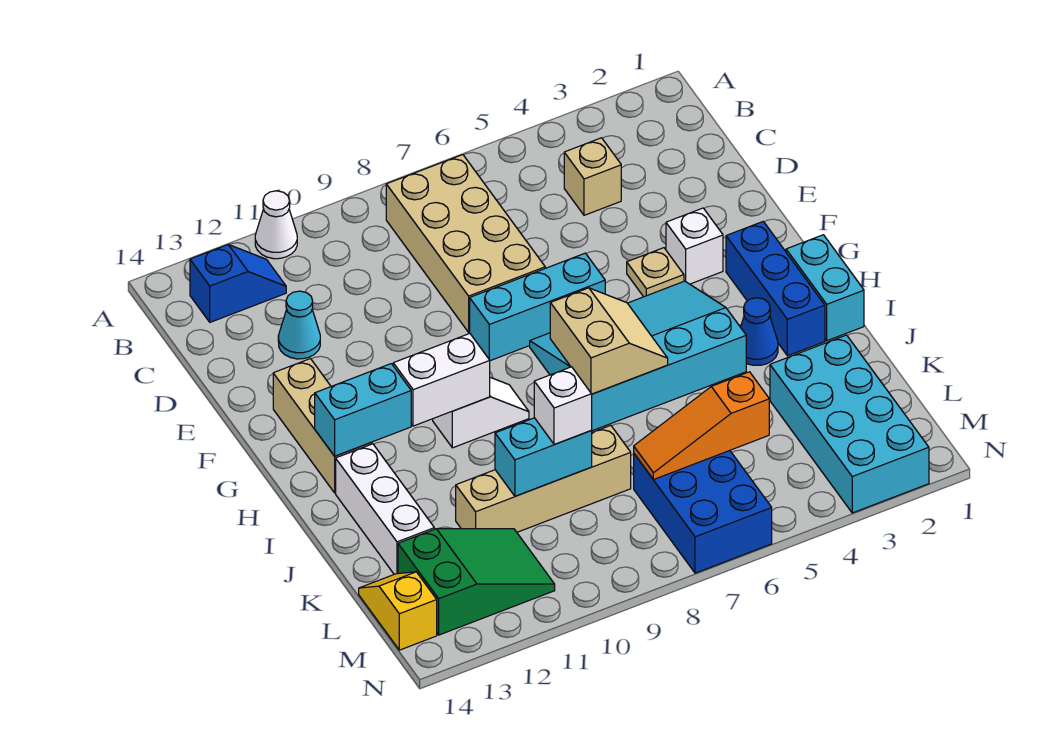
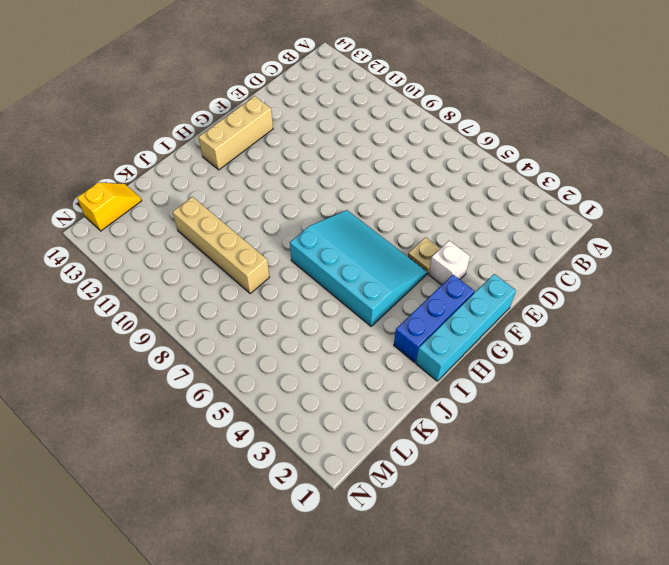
cyan 1x4 brick [416,274,516,381] -> cyan 1x2 brick [786,235,864,341]
none -> white 1x1 cone [255,191,297,259]
none -> tan 2x4 brick [386,155,545,332]
none -> blue 1x2 slope [190,245,286,322]

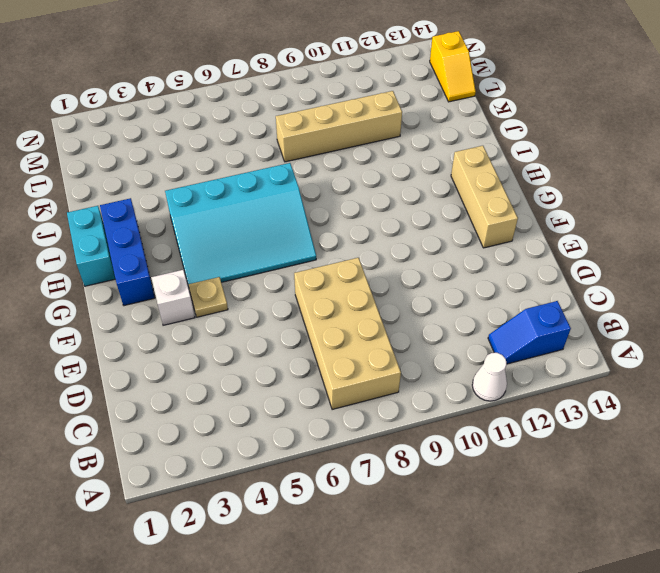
none -> tan 1x1 brick [564,138,621,215]
none -> cyan 1x1 cone [278,291,320,359]
none -> cyan 1x3 brick [470,253,605,361]

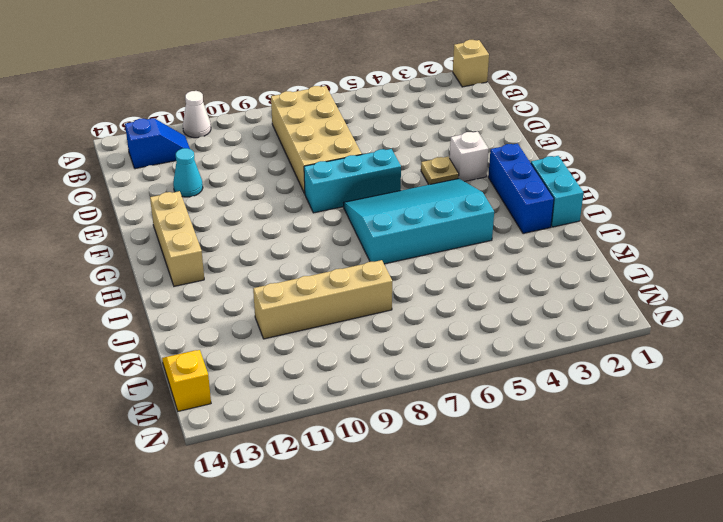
tan 1x1 brick [453,40,489,87] -> tan 1x1 brick moved to [564,138,621,215]
none -> white 1x2 slope [433,377,529,448]
none -> blue 1x1 cone [741,298,778,365]
none -> white 1x3 brick [336,444,434,574]

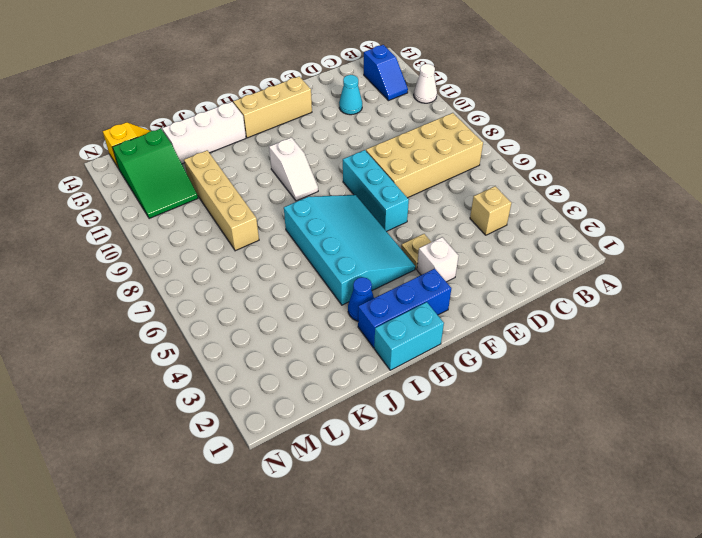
none -> cyan 2x4 brick [770,335,929,513]
none -> blue 2x3 brick [634,451,772,573]
none -> tan 2x2 slope [550,288,668,394]

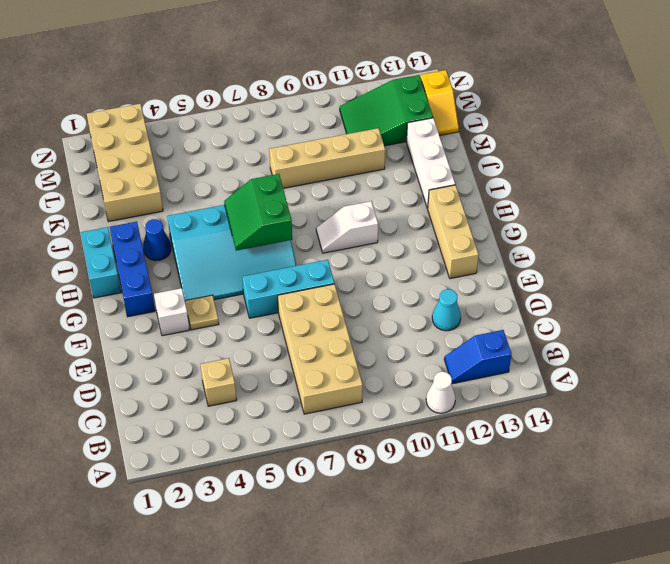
green 2x2 slope [224,174,292,251] -> tan 2x2 slope [550,288,668,394]
tan 2x4 brick [87,104,163,222] -> cyan 2x4 brick [770,335,929,513]
none -> blue 2x3 brick [634,451,772,573]
none -> white 1x2 brick [393,334,490,426]
none -> cyan 1x2 brick [315,364,411,456]

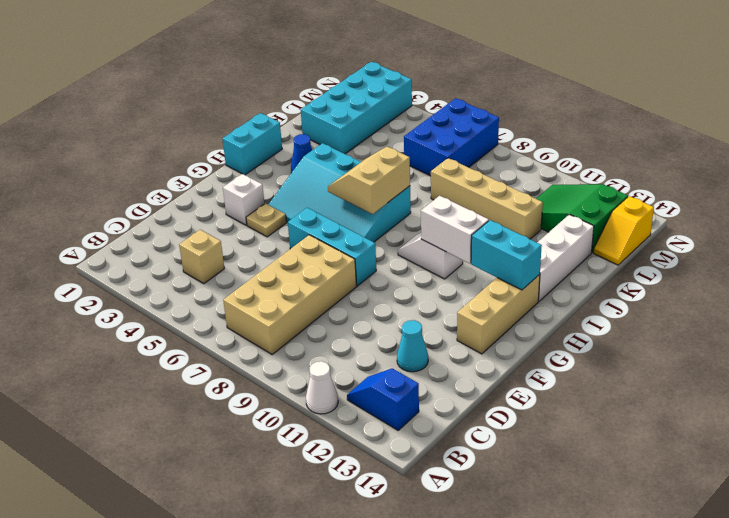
none -> blue 1x3 brick [726,222,825,356]
none -> cyan 1x2 brick [495,418,592,496]
none -> orange 1x3 slope [634,372,769,480]

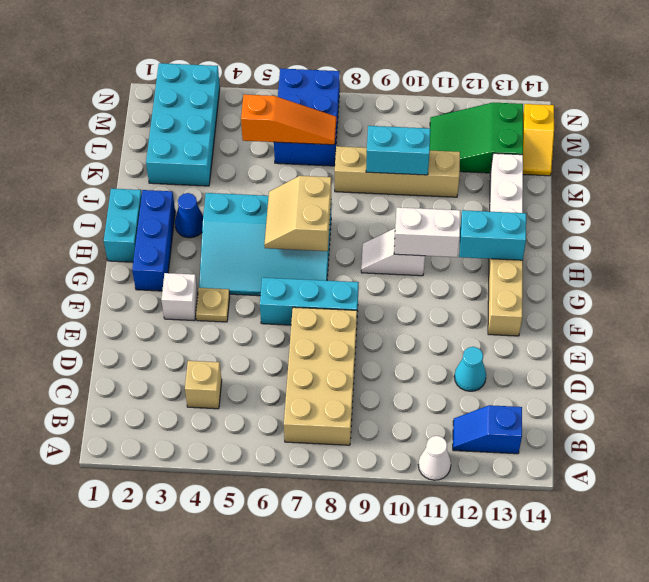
none -> white 1x1 brick [534,367,592,445]

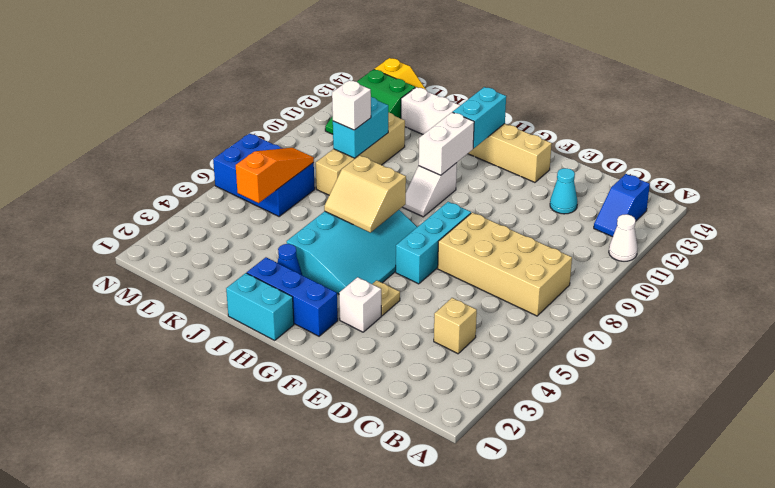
none -> cyan 2x4 brick [770,335,929,513]

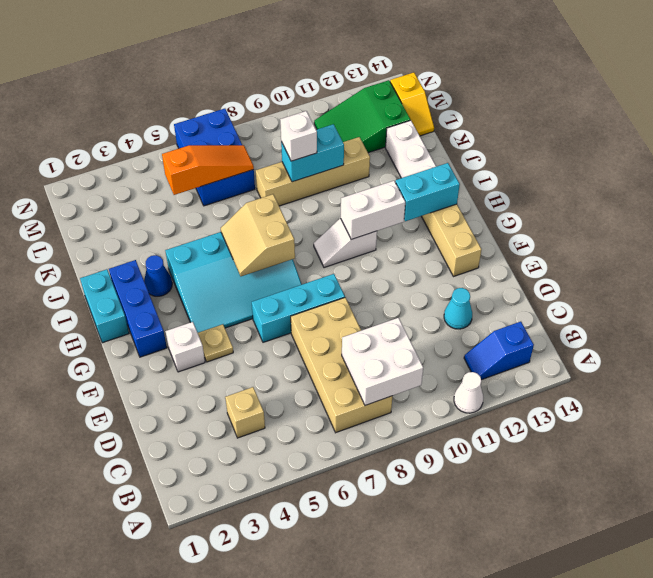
white 2x2 brick [342,318,423,405] -> none
none -> cyan 2x4 brick [770,335,929,513]

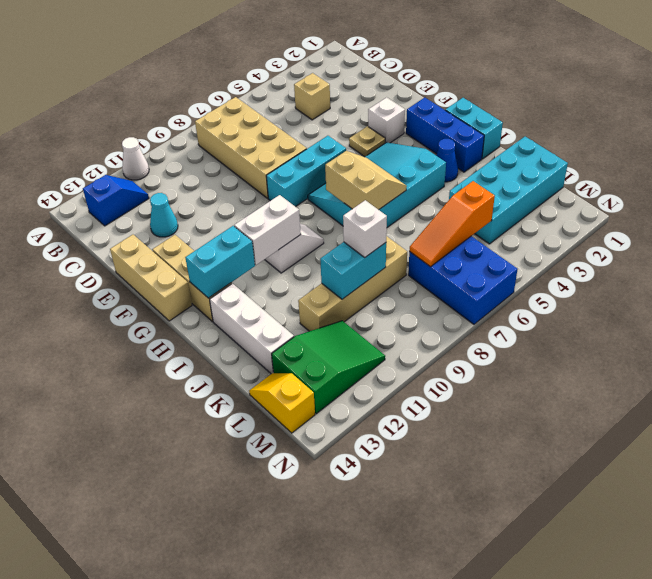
tan 1x3 brick [110,235,192,321] -> none
cyan 2x4 brick [449,137,568,244] -> cyan 2x4 brick turned to [770,335,929,513]

